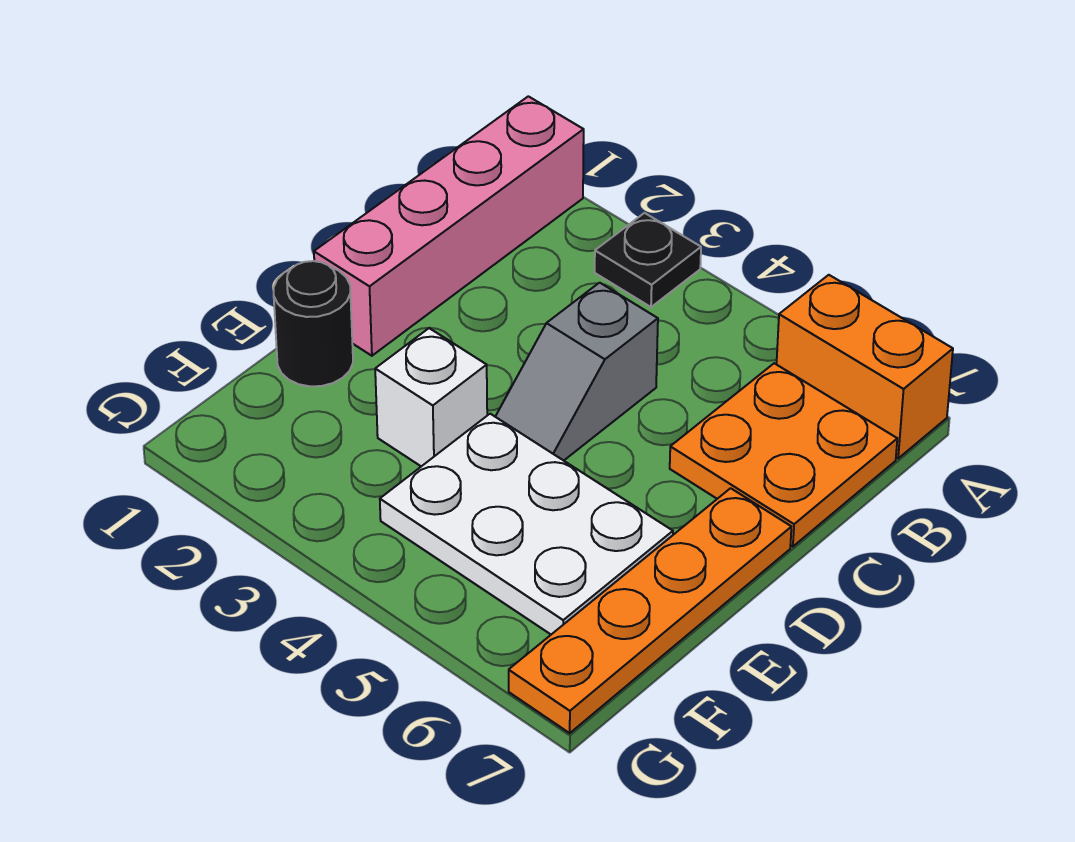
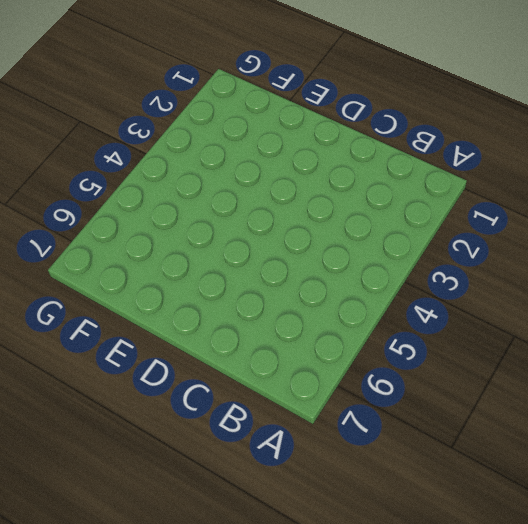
none -> pink 1x4 brick [314,96,584,356]
none -> black 1x1 plate [595,213,701,307]

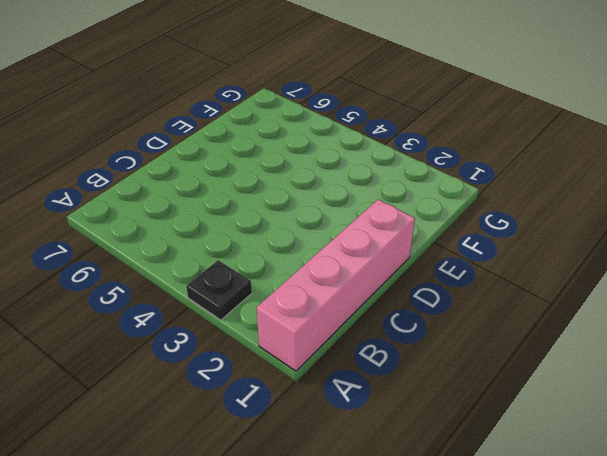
none -> orange 1x2 brick [777,275,953,458]
none -> orange 2x2 plate [670,363,897,547]

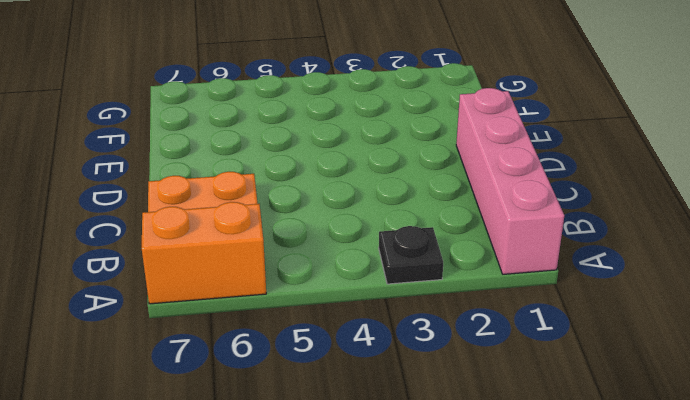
none -> grey 1x2 slope [495,283,658,461]
none -> orange 1x4 plate [509,488,791,733]

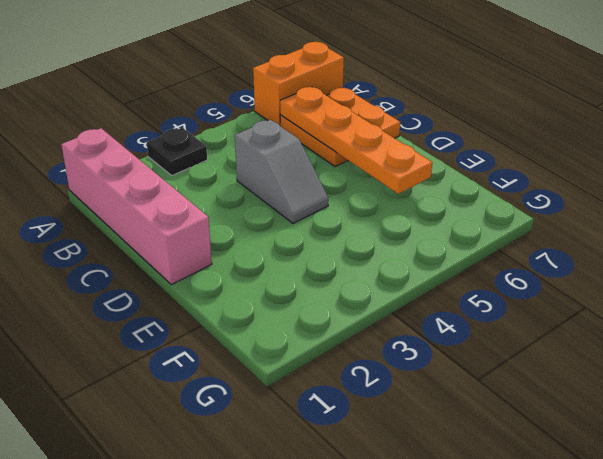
orange 1x4 plate [280,87,432,194] -> orange 1x4 plate moved to [509,488,791,733]
none -> black 1x1 round brick [274,261,353,386]
none -> white 1x1 brick [375,328,487,466]

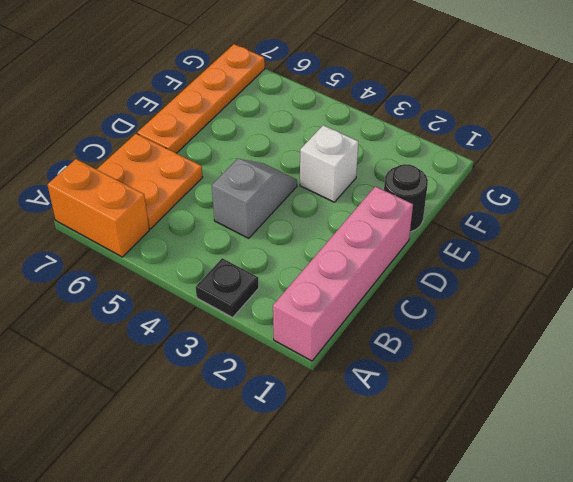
none -> white 2x3 plate [380,414,673,634]

